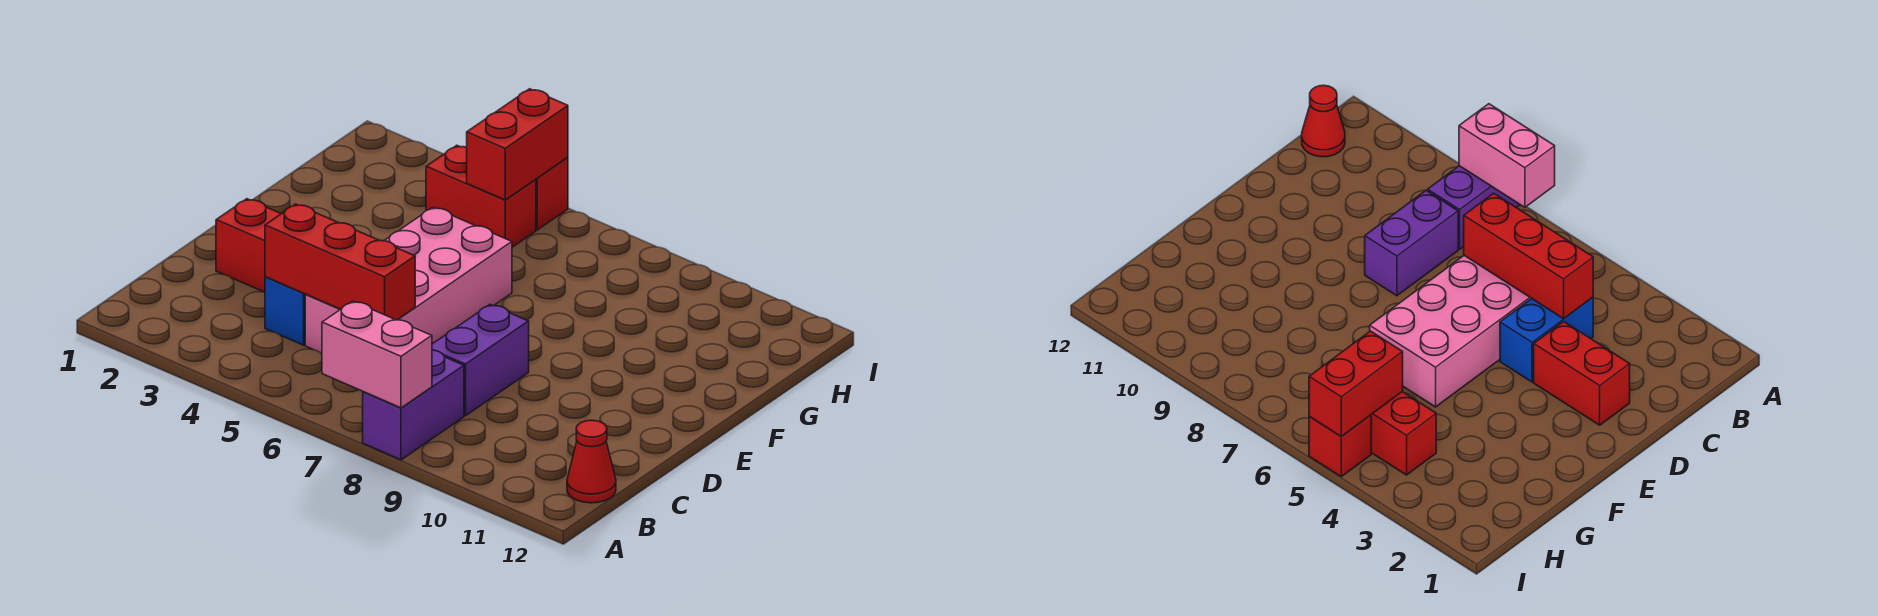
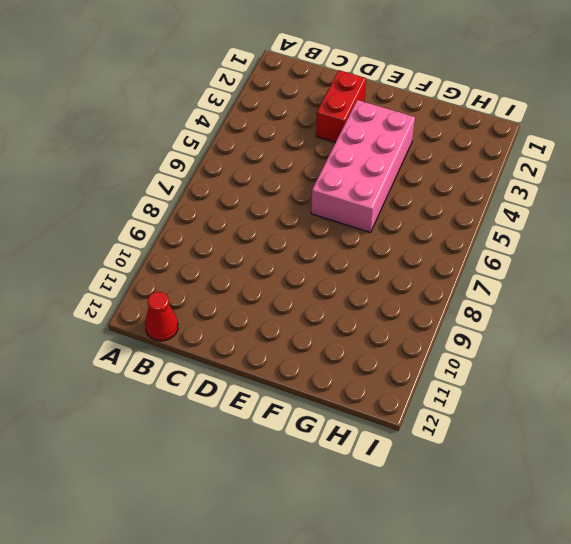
pink 2x4 brick [311,100,415,232] -> pink 2x4 brick turned to [305,207,512,353]
none -> purple 1x2 brick [363,350,464,460]
none -> blue 1x2 brick [265,277,306,345]

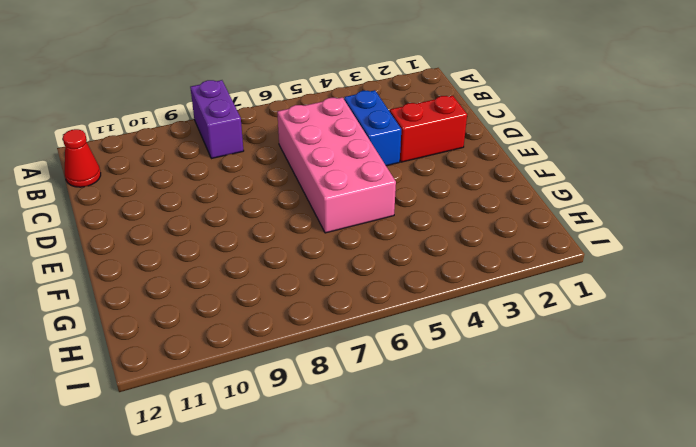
none -> purple 1x2 brick [432,305,529,416]
none -> red 1x2 brick [426,145,536,247]

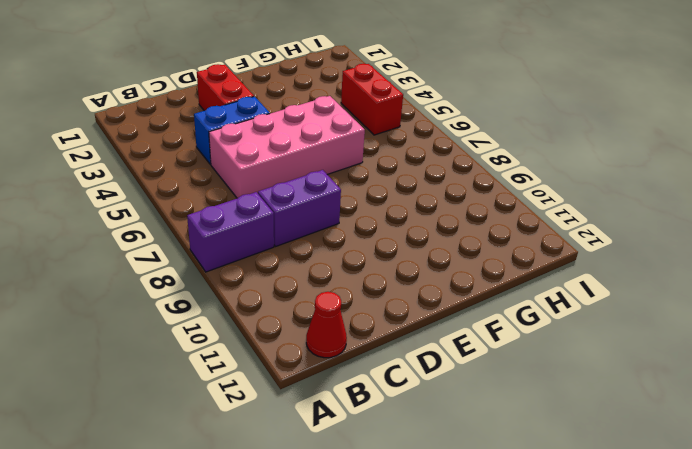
none -> red 1x1 brick [536,157,568,230]
none -> pink 1x2 brick [322,301,432,408]

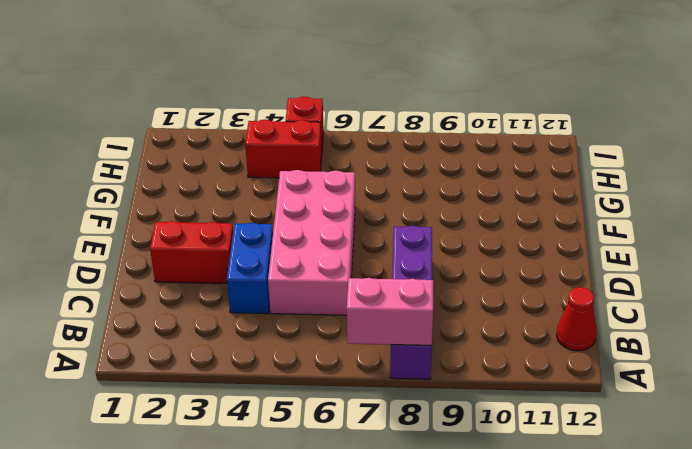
none -> red 1x3 brick [265,204,415,320]
none -> red 1x2 brick [467,89,568,200]

